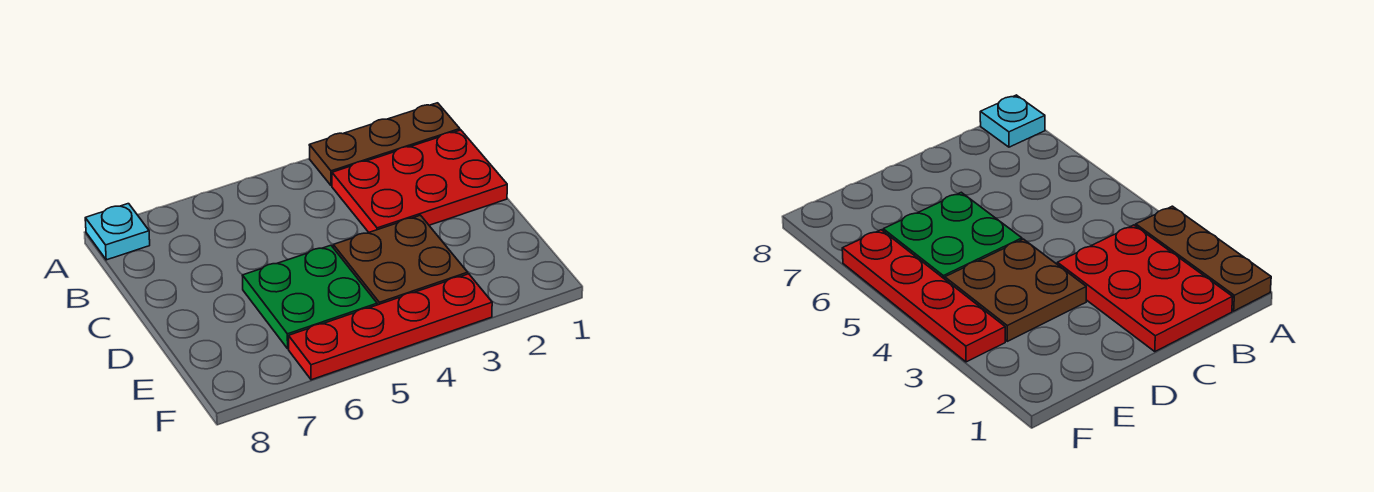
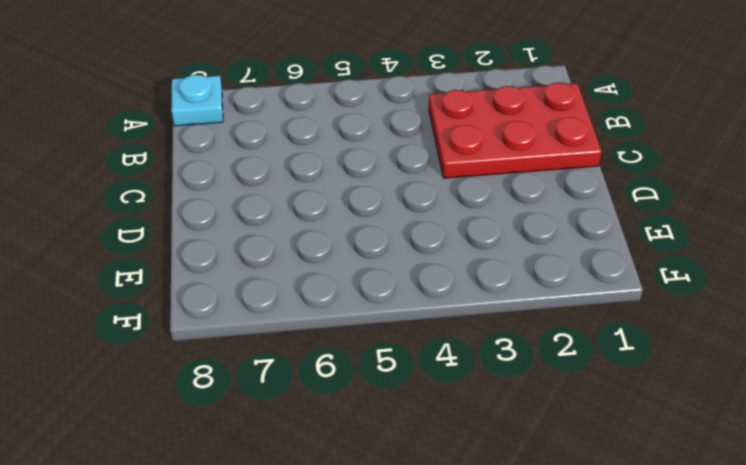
none -> brown 1x3 plate [309,103,460,186]
none -> brown 2x2 plate [333,215,468,305]

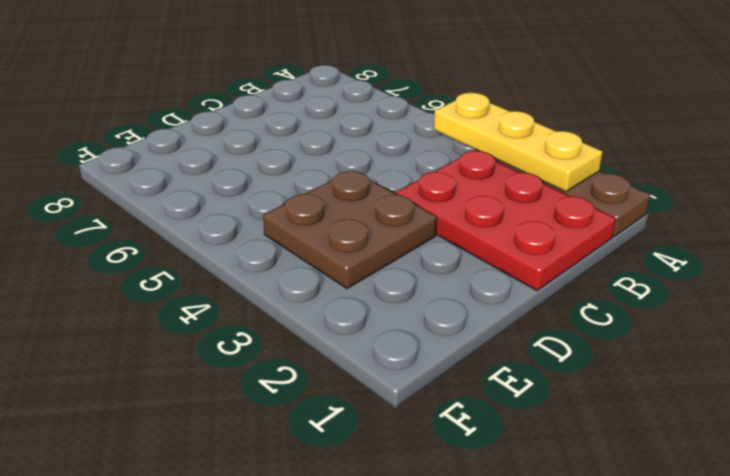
yellow 1x3 plate [434,93,602,192] -> none
none -> cyan 1x1 plate [85,204,150,260]
none -> green 2x2 plate [242,245,377,349]

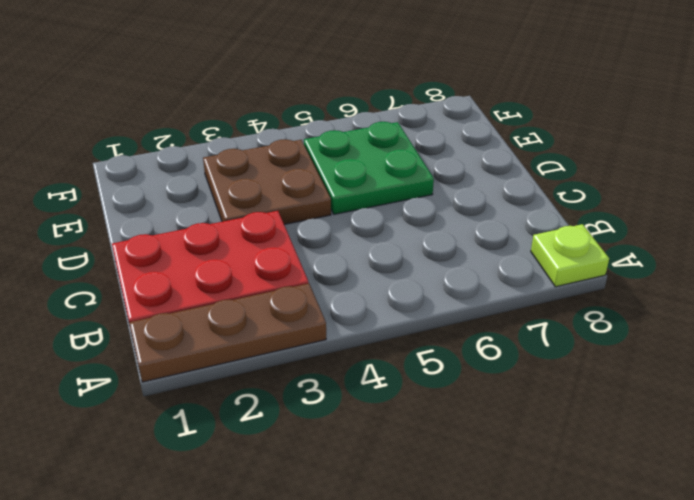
lime 1x1 plate [531,224,609,287] -> cyan 1x1 plate [85,204,150,260]
none -> red 1x4 plate [289,274,492,380]

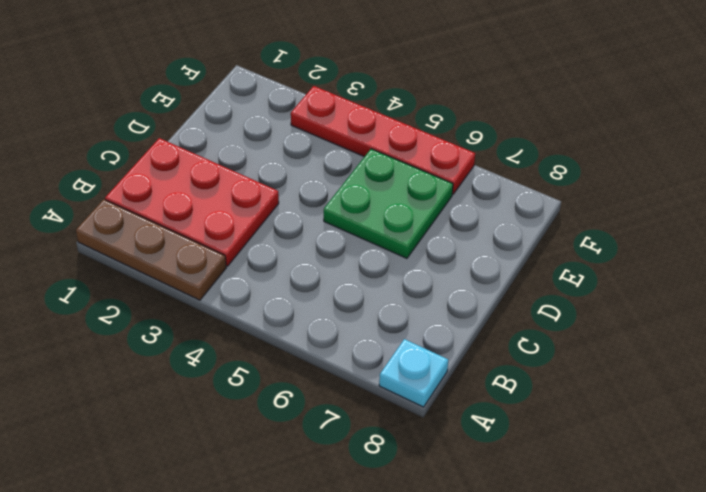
none -> brown 2x2 plate [333,215,468,305]

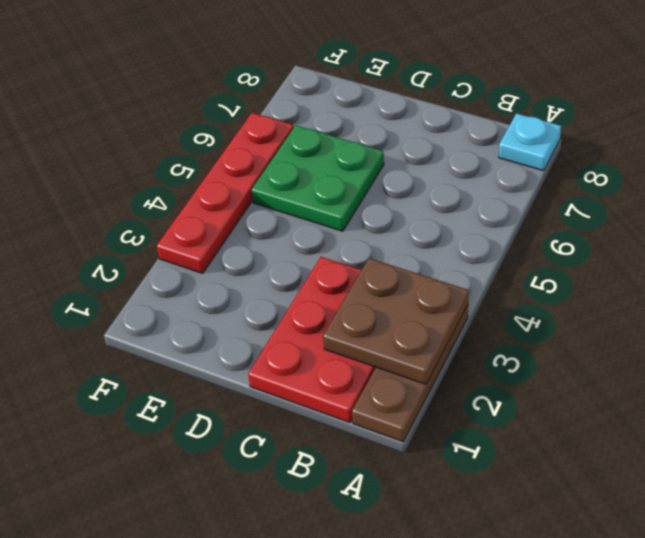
brown 2x2 plate [323,258,469,384] -> brown 2x2 plate moved to [333,215,468,305]

